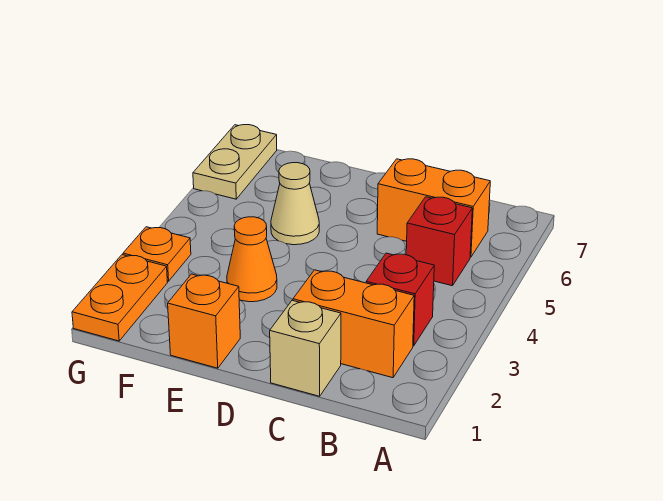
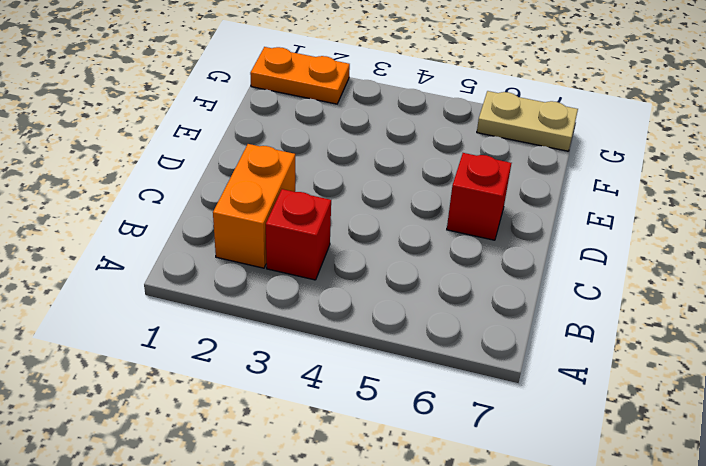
red 1x1 brick [447,153,511,240] -> red 1x1 brick moved to [406,197,472,286]
none -> orange 1x2 brick [377,159,490,257]
none -> tan 1x1 brick [270,300,341,396]

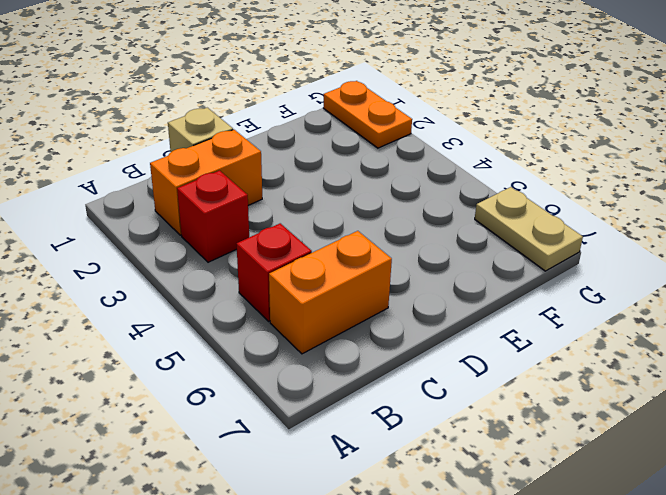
none -> orange 1x1 brick [168,274,240,368]
none -> orange 1x1 cone [227,217,277,302]

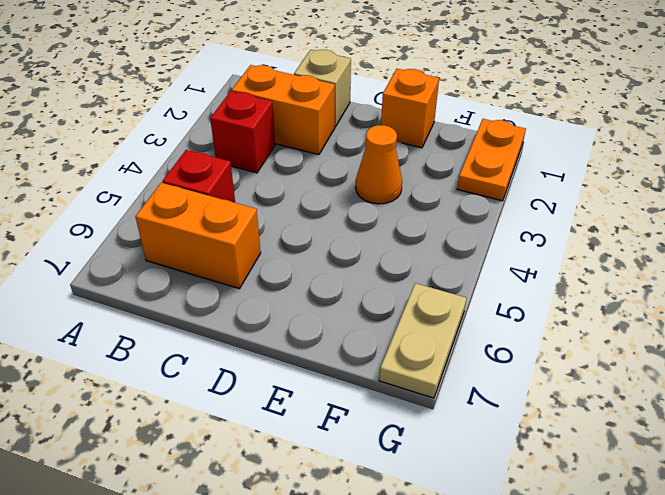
none -> tan 1x1 cone [271,163,319,245]
none -> orange 1x1 plate [123,227,191,281]

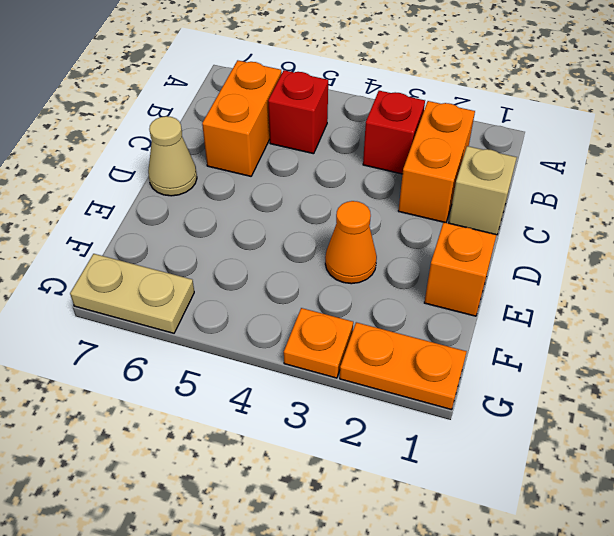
tan 1x1 cone [148,116,197,196] -> tan 1x1 cone moved to [271,163,319,245]

